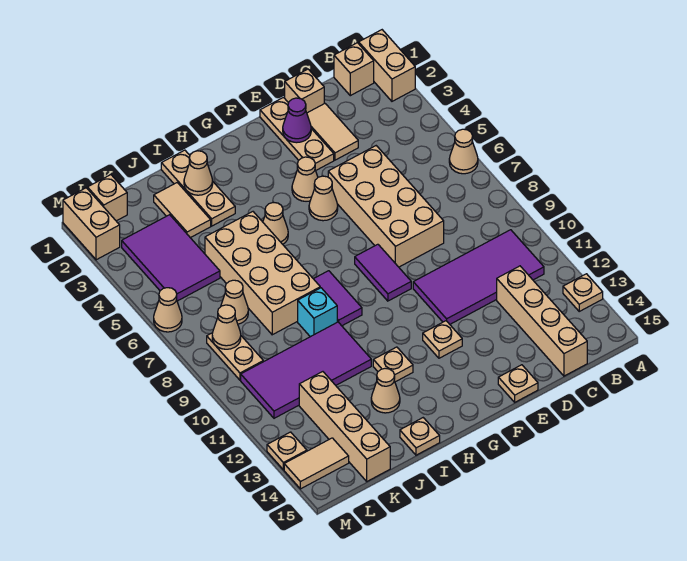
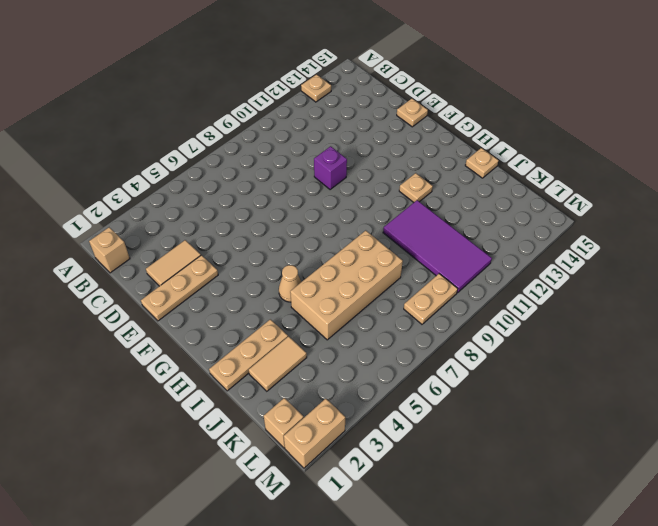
purple 1x1 brick [314,146,347,190] -> purple 2x4 tile [413,230,544,324]
none -> tan 1x2 brick [359,30,415,101]
none -> tan 1x1 cone [449,129,478,174]
none -> tan 1x4 brick [497,266,587,376]
none -> tan 1x1 brick [285,69,324,113]

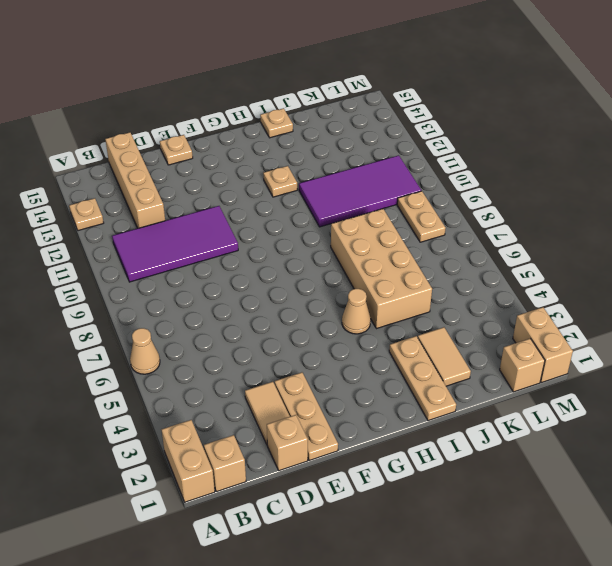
none -> tan 2x4 brick [328,146,444,267]
none -> tan 1x1 cone [292,157,318,201]
none -> tan 1x1 cone [309,176,338,221]
none -> purple 1x2 tile [355,244,411,301]

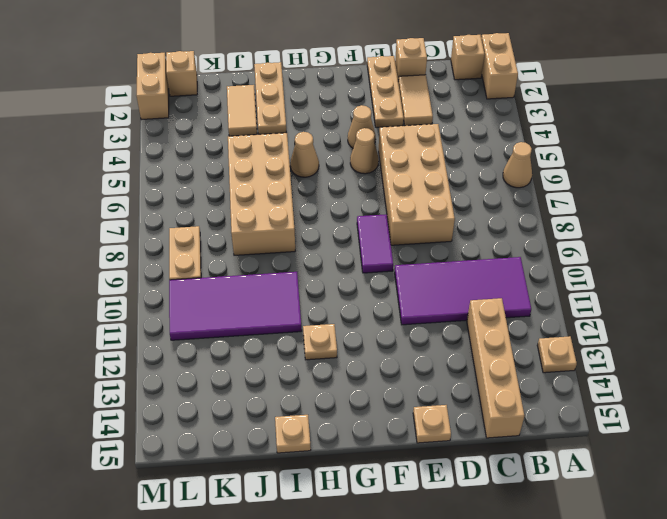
none -> tan 1x1 plate [423,321,462,358]
none -> purple 1x2 tile [314,271,362,326]
none -> cyan 1x1 brick [298,288,337,337]
none -> tan 1x1 cone [371,368,400,413]

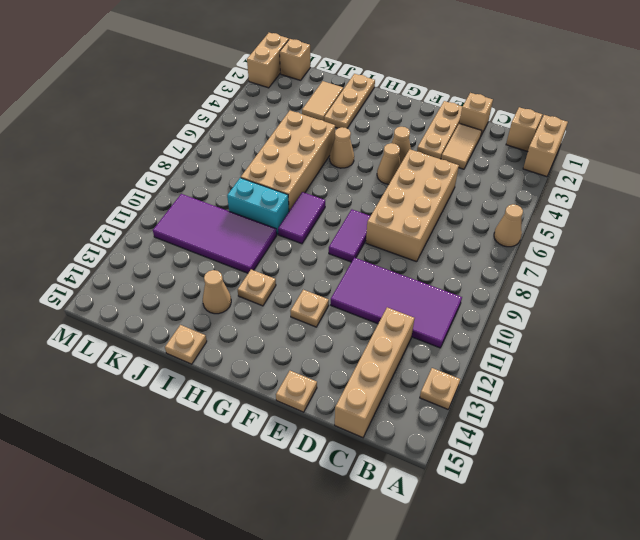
cyan 1x2 brick [227,178,289,234] -> cyan 1x1 brick [298,288,337,337]
none -> purple 2x3 tile [122,215,220,301]
none -> tan 1x1 cone [221,280,248,324]
none -> tan 1x4 brick [299,372,390,481]
none -> tan 1x2 plate [207,333,263,380]

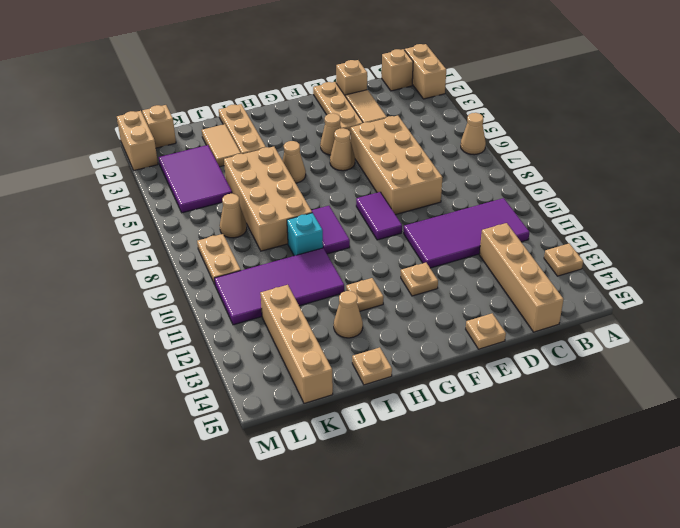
none -> tan 1x2 tile [284,438,349,489]
none -> tan 1x1 cone [154,288,182,332]
none -> tan 1x1 plate [267,432,307,470]
none -> purple 1x1 cone [283,98,311,143]

